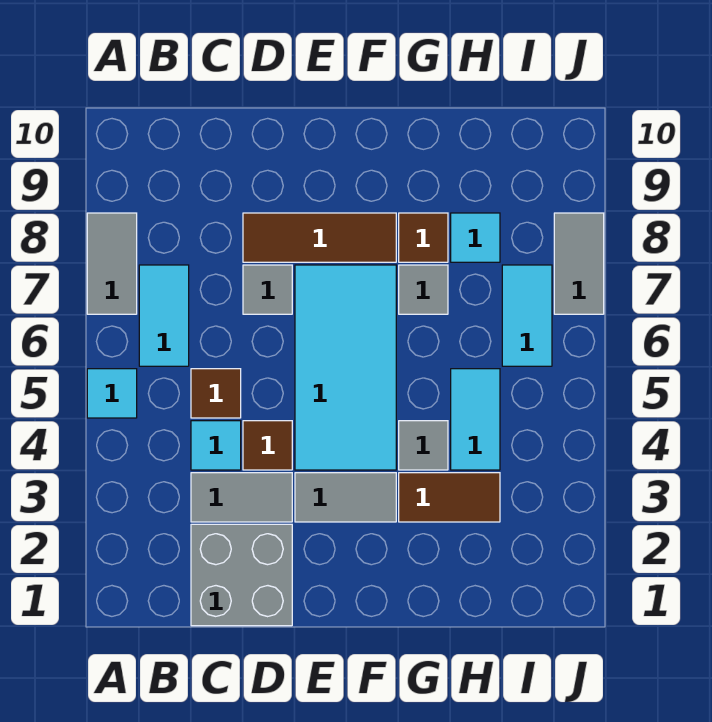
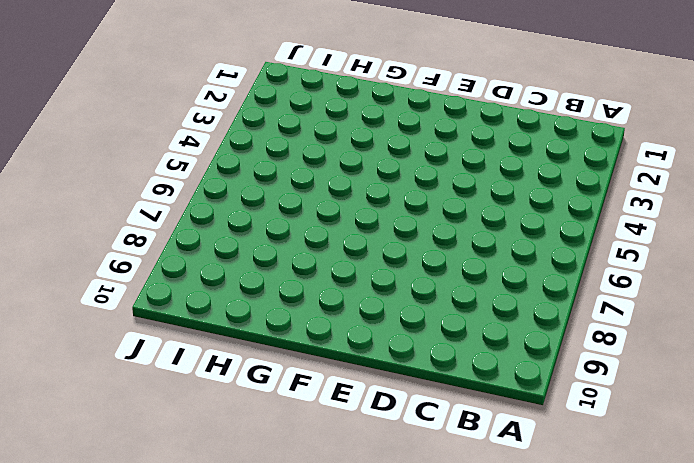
none -> cyan 1x1 tile [87,369,137,418]
none -> grey 1x2 tile [87,213,137,314]
none -> cyan 1x2 tile [139,265,189,366]

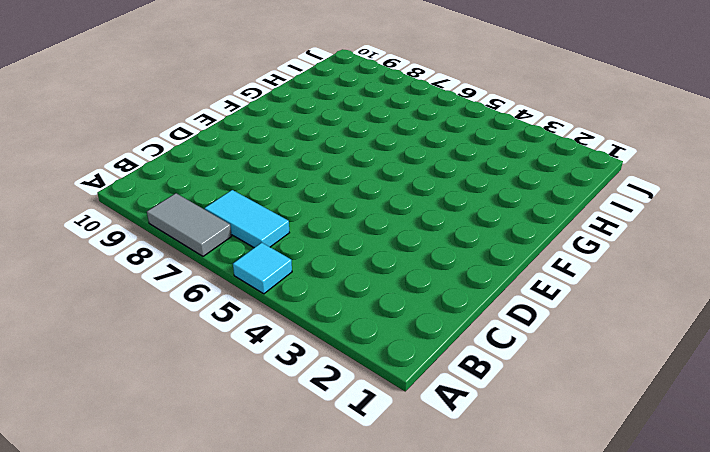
none -> grey 2x2 brick [191,524,292,626]
none -> grey 1x2 tile [191,473,292,522]
none -> cyan 1x1 tile [191,421,241,470]

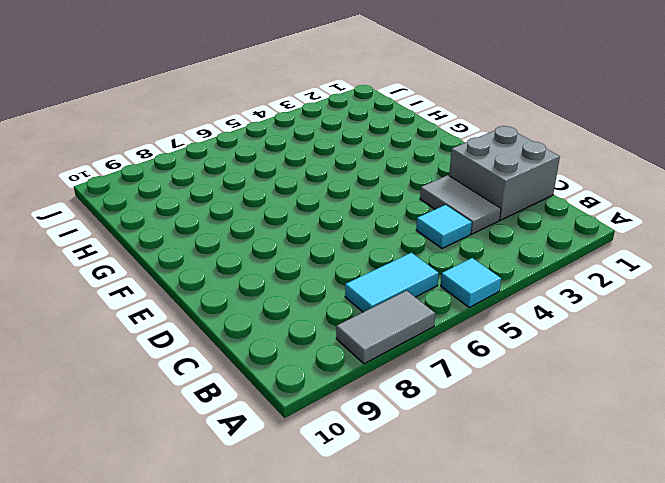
none -> brown 1x1 tile [191,369,241,418]
none -> brown 1x1 tile [243,421,292,470]
none -> grey 1x1 tile [243,265,292,314]

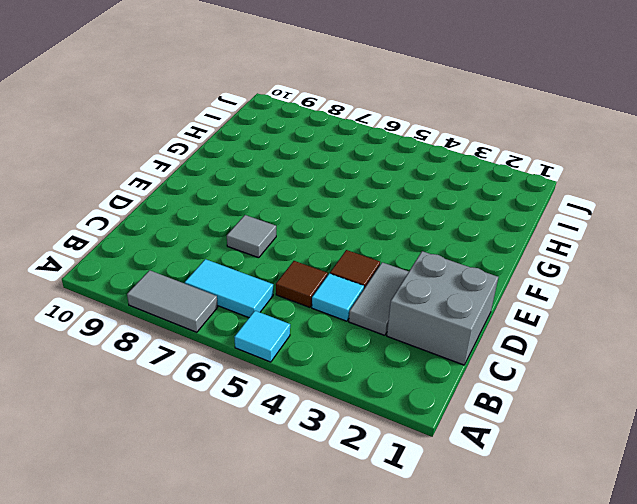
none -> brown 1x3 tile [243,213,396,262]
none -> grey 1x2 tile [295,473,396,522]
none -> cyan 2x4 tile [295,265,396,470]

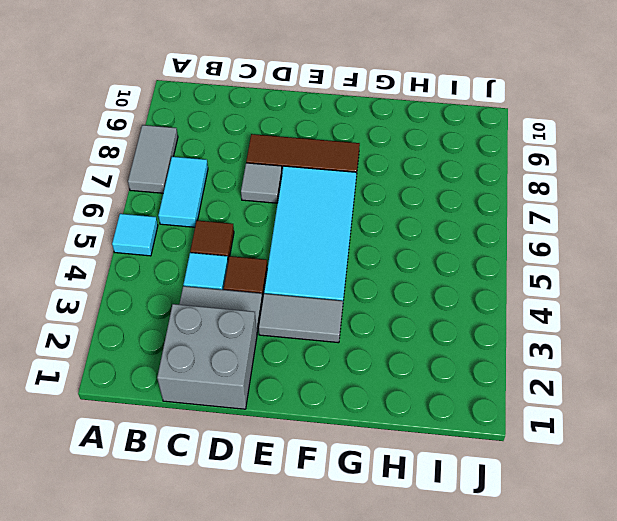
none -> brown 1x2 tile [399,473,500,522]
none -> grey 1x1 tile [399,421,448,470]
none -> grey 1x1 tile [399,265,448,314]

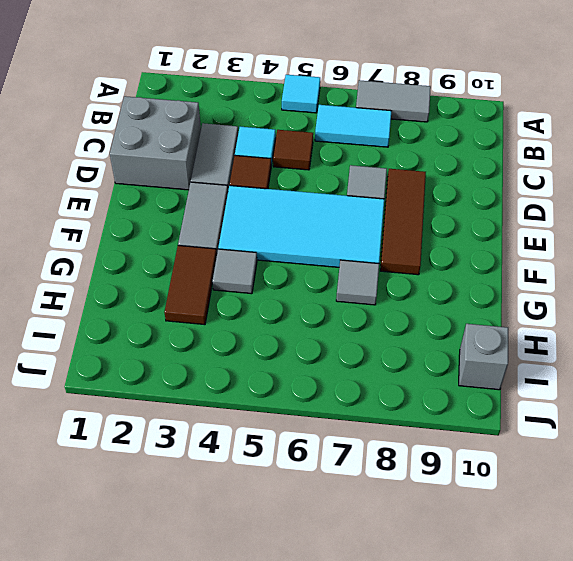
grey 1x1 brick [459,324,508,390] -> none
none -> brown 1x1 tile [399,213,448,262]
none -> cyan 1x2 tile [451,369,500,470]
none -> cyan 1x1 tile [451,213,500,262]

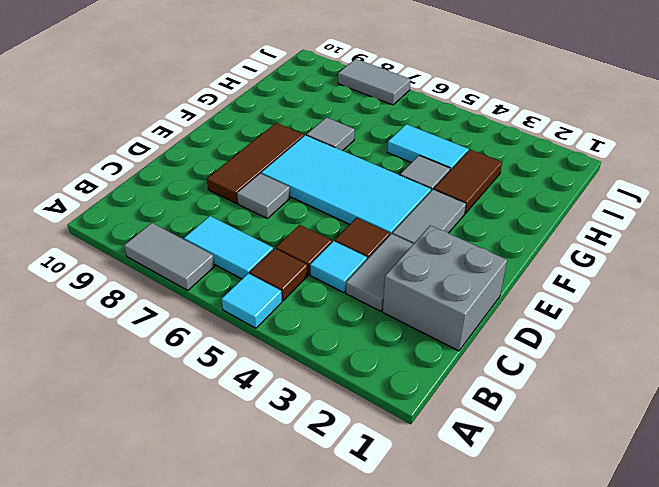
brown 1x1 tile [250,248,308,301] -> brown 1x1 tile moved to [399,213,448,262]
none -> cyan 1x1 tile [451,213,500,262]
none -> cyan 1x2 tile [502,265,552,366]

